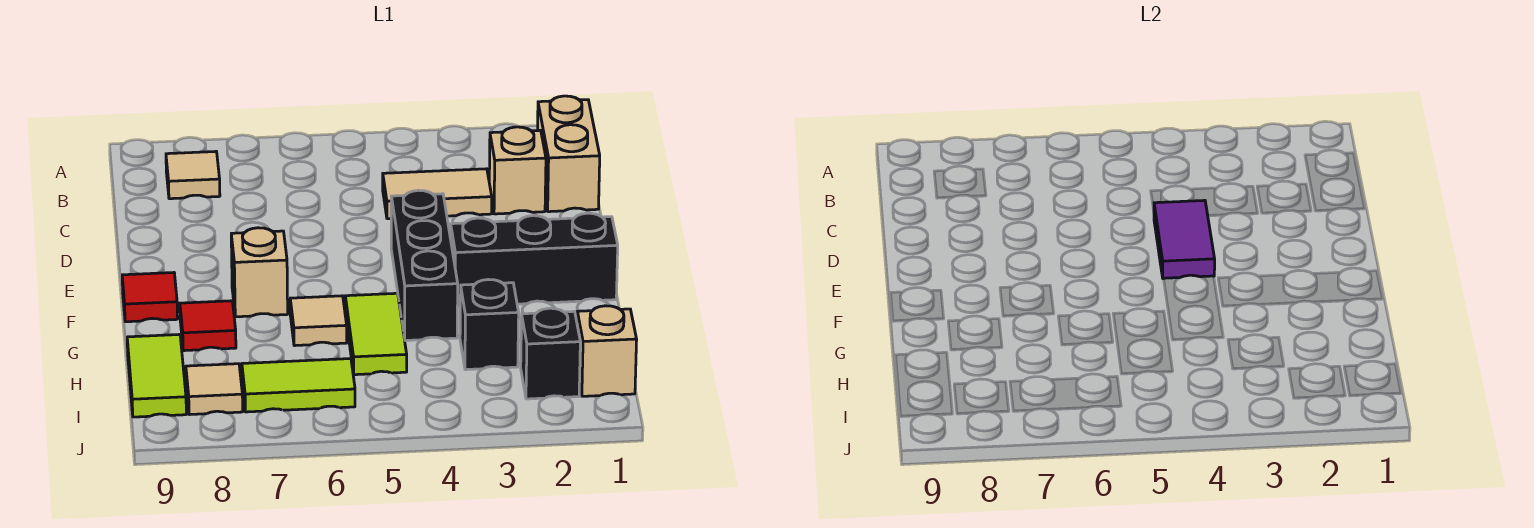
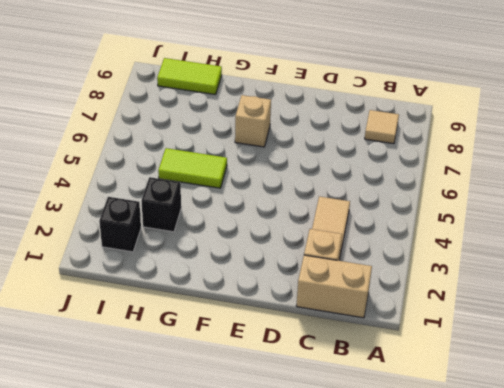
none -> black 1x3 brick [391,190,458,341]
none -> black 1x3 brick [451,213,618,307]
none -> red 1x1 tile [122,273,178,322]

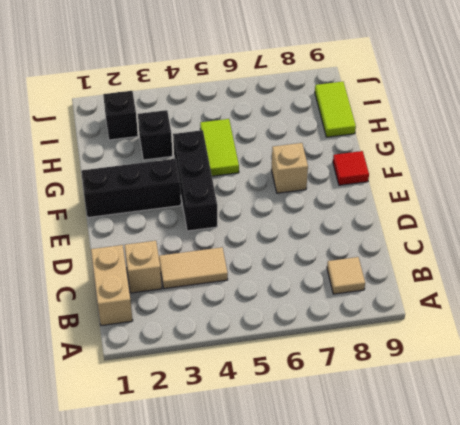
none -> tan 1x1 tile [290,296,347,346]
none -> red 1x1 tile [180,301,236,351]
none -> tan 1x1 brick [577,306,637,396]

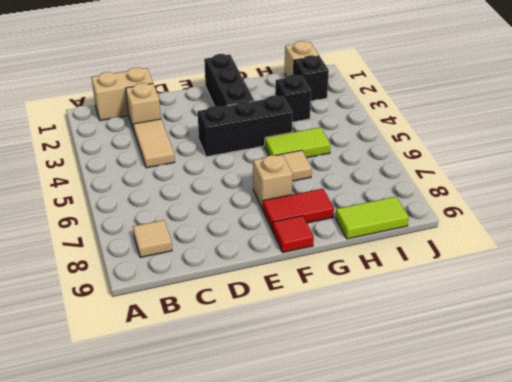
red 1x2 tile [263,189,334,229] -> red 1x1 tile [180,301,236,351]
none -> lime 1x2 tile [242,359,355,412]
none -> tan 1x1 tile [186,364,243,415]
none -> purple 1x2 tile [1154,200,1215,279]

